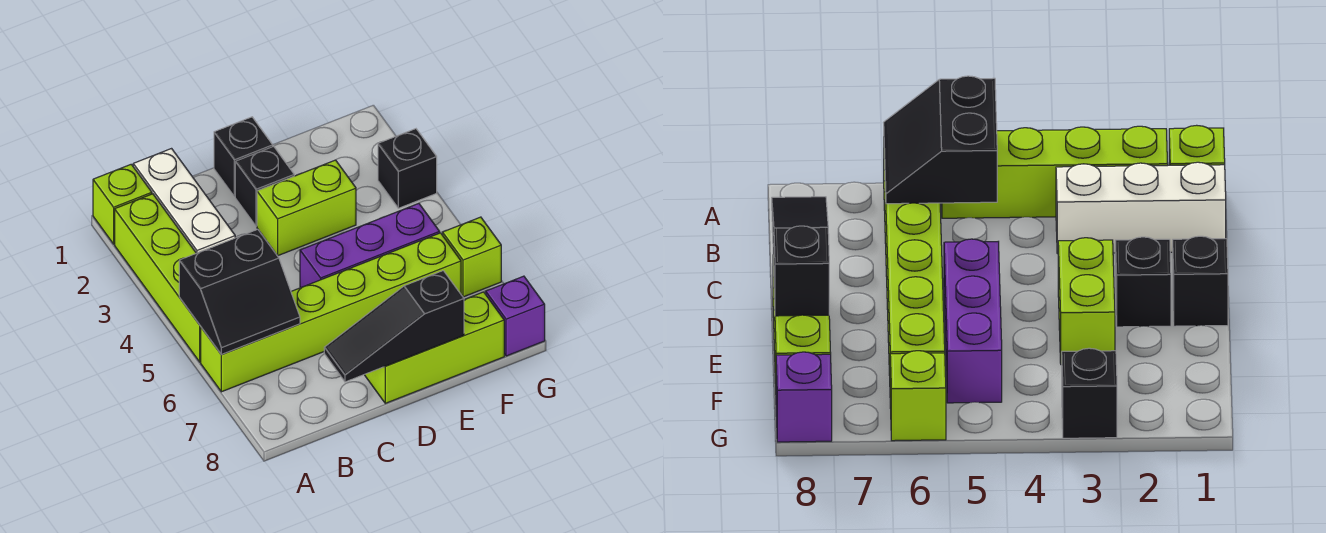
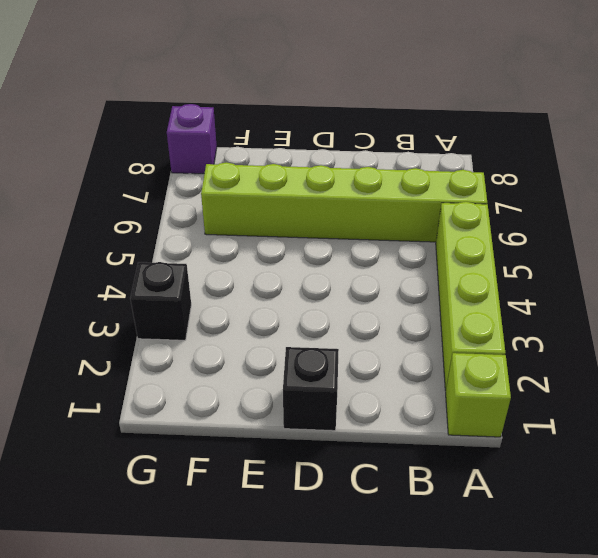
none -> white 1x3 brick [133,149,235,253]
none -> black 1x1 brick [235,146,294,226]
none -> lime 1x2 brick [257,160,356,256]

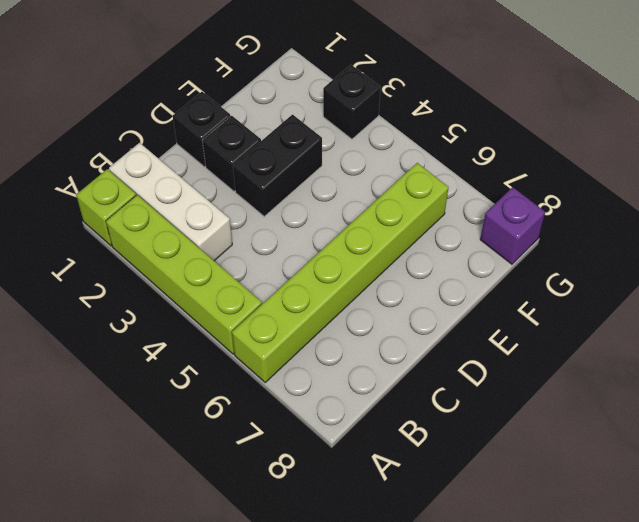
black 1x2 brick [233,115,322,216] -> lime 1x2 brick [257,160,356,256]
none -> purple 1x3 brick [300,203,440,287]
none -> lime 1x3 brick [365,292,504,403]
none -> lime 1x1 brick [443,217,501,297]

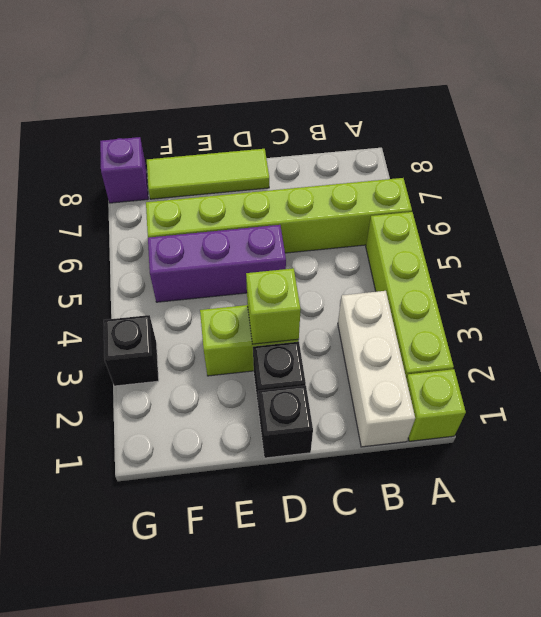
lime 1x1 brick [246,268,301,344] -> lime 1x1 brick moved to [443,217,501,297]
lime 1x3 tile [147,149,269,199] -> lime 1x3 brick [365,292,504,403]
none -> black 2x2 slope [179,229,300,355]
none -> black 1x3 slope [324,271,464,382]

